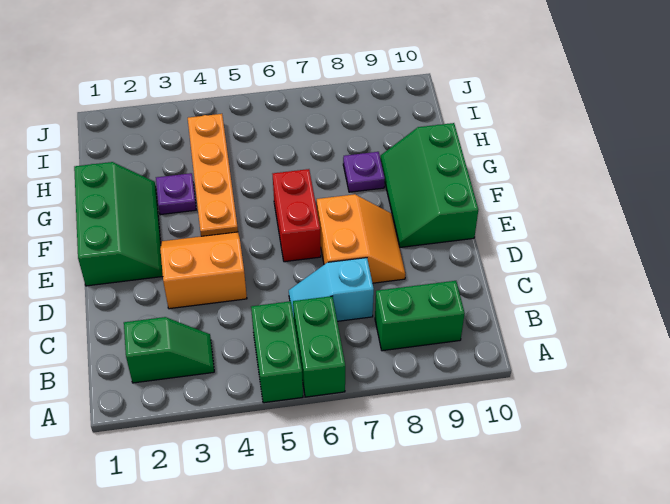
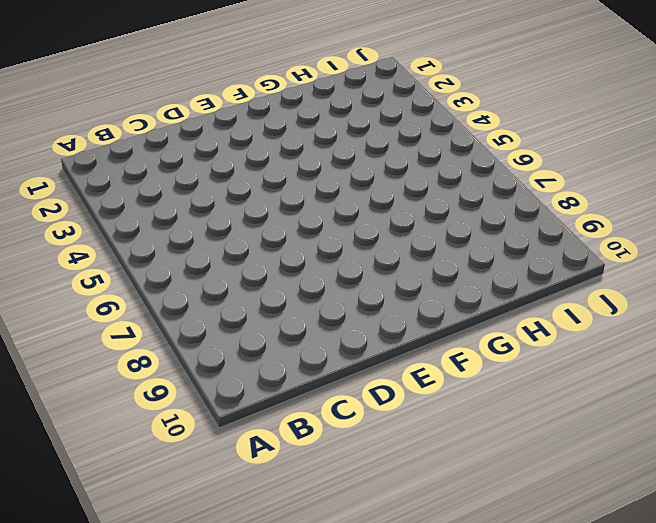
none -> green 1x2 brick [251,301,303,403]
none -> green 1x2 brick [293,296,345,397]
none -> green 1x2 slope [124,317,214,383]

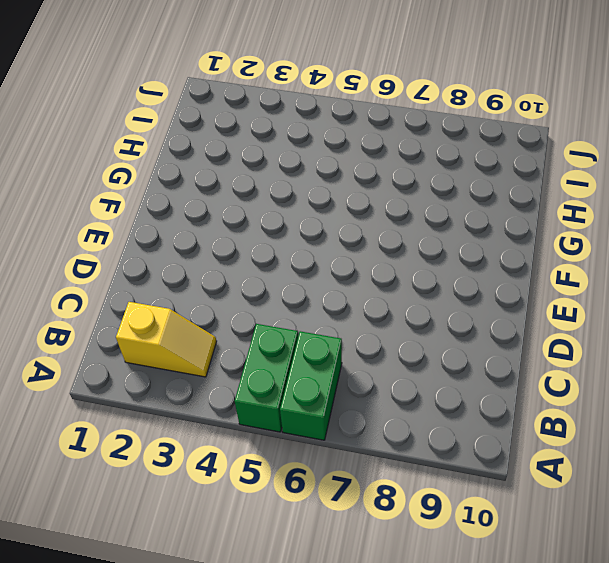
yellow 1x2 slope [116,302,217,377] -> green 1x2 slope [124,317,214,383]
none -> green 1x2 brick [375,281,465,351]
none -> cyan 1x2 slope [289,258,374,321]
none -> orange 2x2 slope [160,232,247,309]

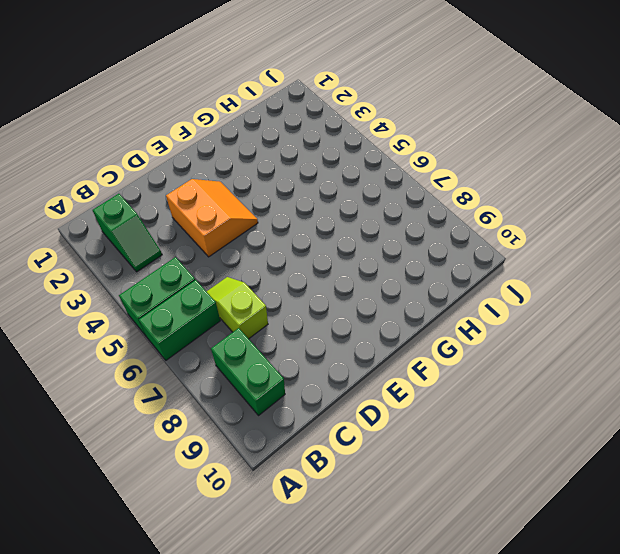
lime 1x2 slope [206,277,268,339] -> cyan 1x2 slope [289,258,374,321]
none -> orange 2x2 slope [317,194,405,283]
none -> green 2x3 slope [74,162,163,286]
none -> red 1x2 brick [273,169,321,262]

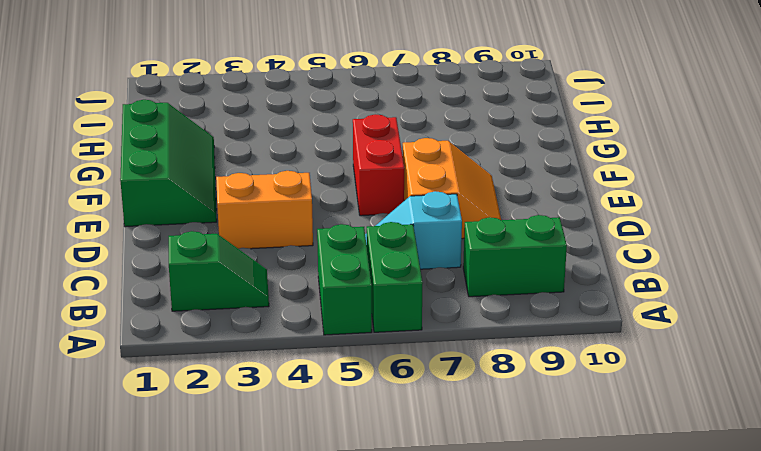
none -> green 2x3 slope [380,123,478,247]
none -> orange 1x4 plate [188,114,238,236]
none -> purple 1x1 plate [156,173,196,215]

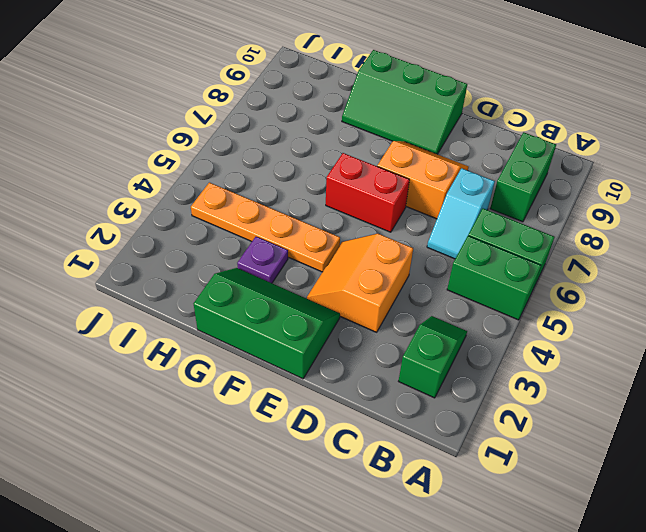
none -> purple 1x1 plate [343,152,385,192]

